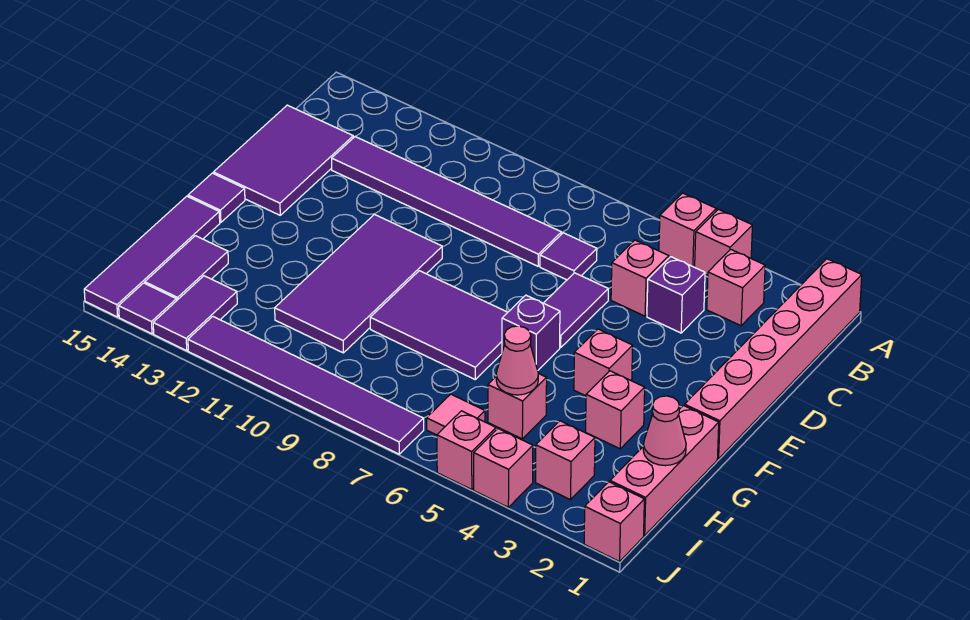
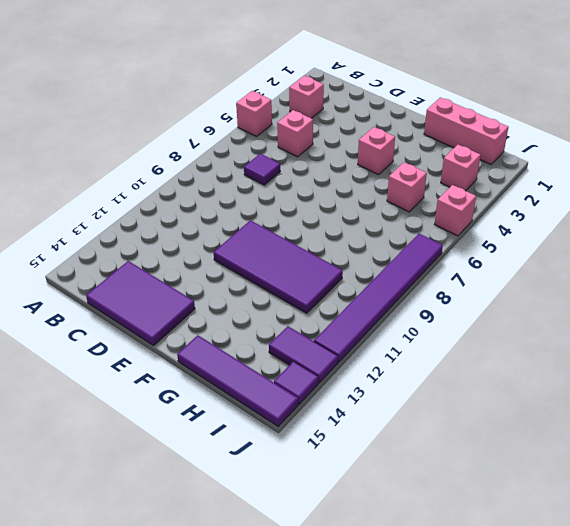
none -> pink 1x6 brick [685,259,862,459]
none -> pink 1x1 brick [695,209,752,276]
none -> purple 1x1 brick [647,257,705,333]
none -> purple 1x6 tile [332,137,561,266]

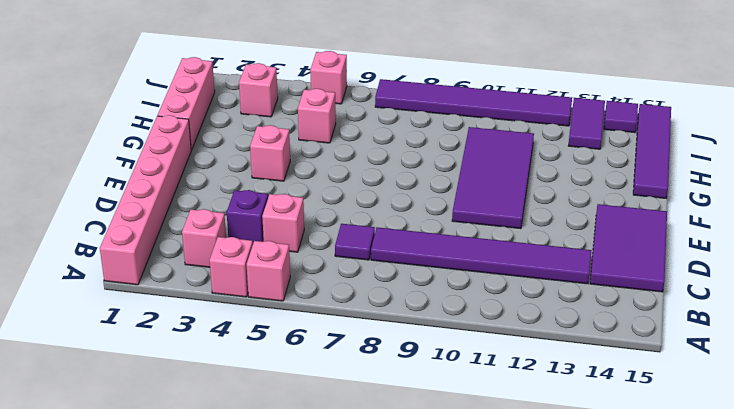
none -> purple 1x2 tile [544,273,608,348]
none -> purple 1x1 brick [502,295,560,370]
none -> purple 2x3 tile [370,271,508,379]
none -> purple 1x1 tile [188,173,245,222]

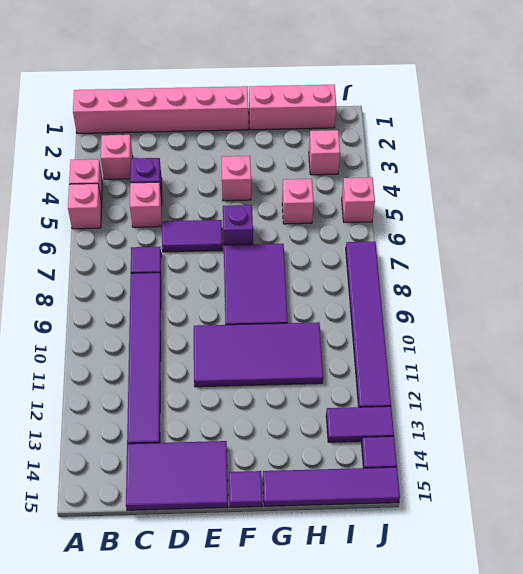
none -> pink 1x1 brick [586,371,645,449]
none -> purple 1x2 tile [145,236,228,301]
none -> pink 1x1 tile [426,394,485,435]
none -> pink 1x1 brick [584,482,644,562]

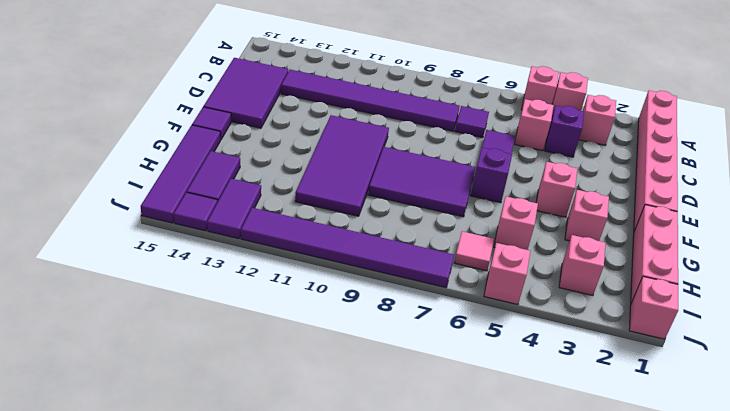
none -> pink 1x1 brick [474,429,533,507]
none -> pink 1x1 cone [643,396,686,466]
none -> pink 1x1 cone [496,326,538,395]

